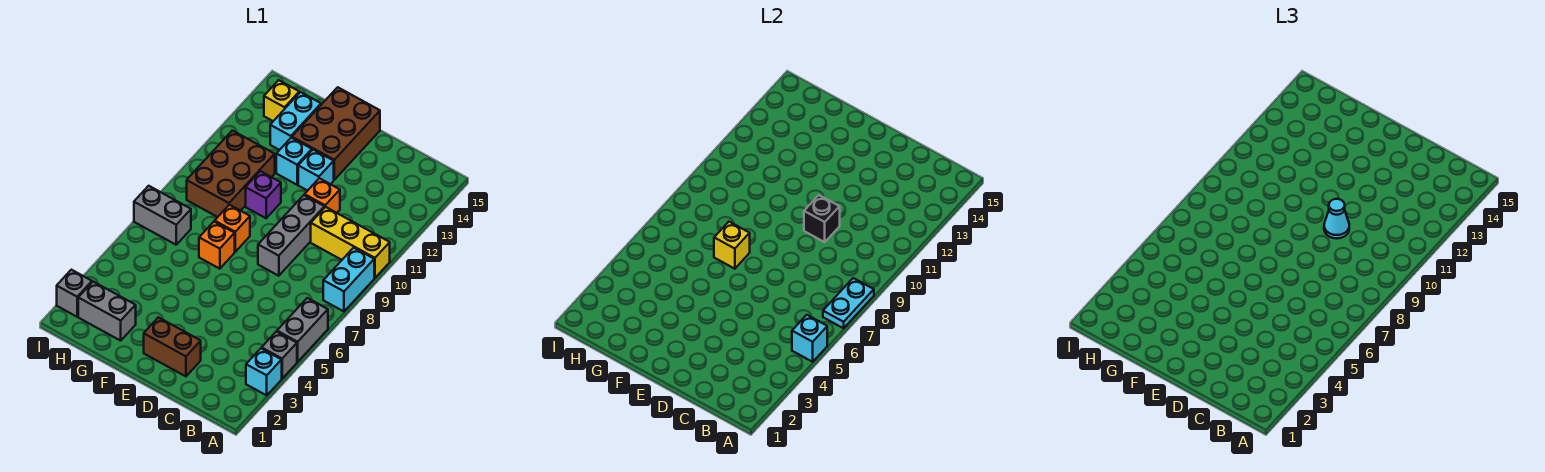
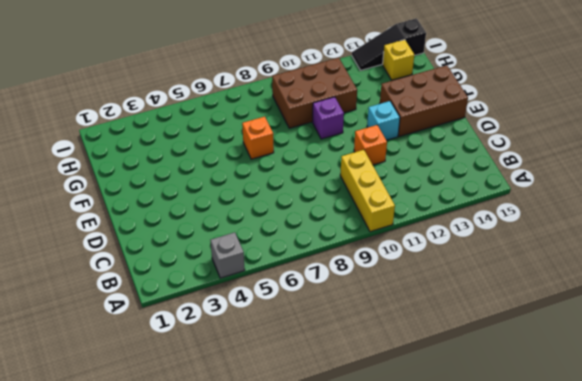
black 1x3 slope [352,18,426,70] -> none
none -> cyan 1x1 brick [246,348,282,395]
none -> grey 1x2 brick [277,298,328,362]
none -> cyan 1x2 brick [323,248,374,311]

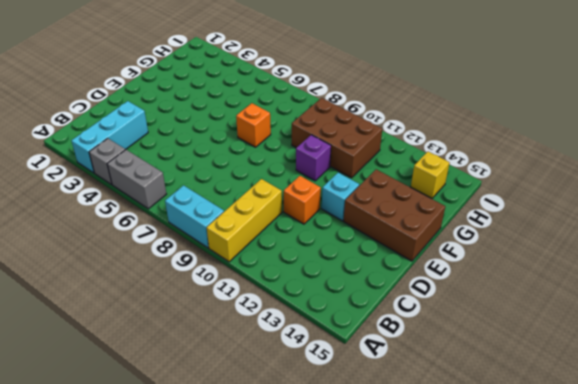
cyan 1x3 brick [72,101,148,173] -> cyan 1x1 brick [246,348,282,395]
none -> brown 1x2 brick [144,317,201,376]
none -> grey 1x3 brick [258,195,325,276]
none -> orange 1x1 brick [215,205,250,252]

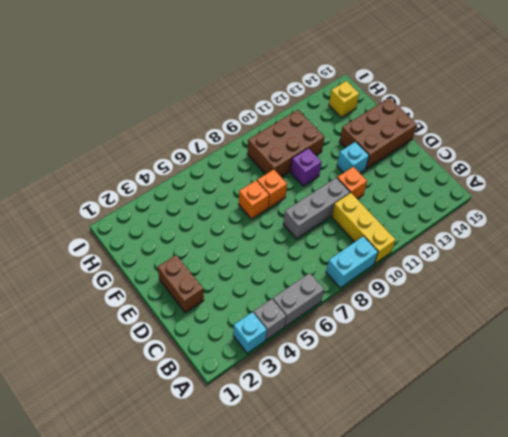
none -> cyan 1x1 brick [276,138,312,185]
none -> grey 1x2 brick [78,282,136,341]
none -> cyan 1x2 brick [270,92,321,150]

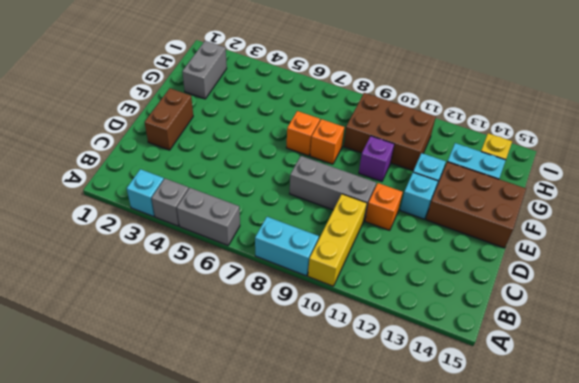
none -> grey 1x2 brick [134,186,191,245]
none -> grey 1x1 brick [57,270,92,317]
none -> cyan 1x1 brick [792,315,827,362]

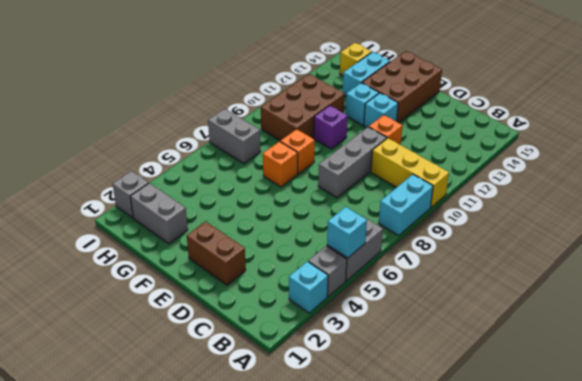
none -> cyan 1x2 plate [823,278,874,328]
none -> black 1x1 brick [804,195,840,242]
none -> yellow 1x1 brick [714,222,750,269]

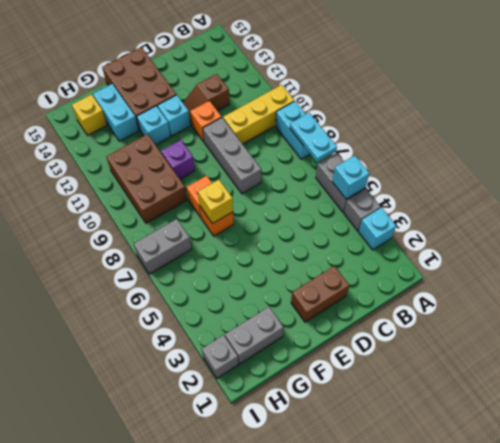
brown 1x2 slope [183,74,229,125] -> none
none -> black 1x1 brick [804,195,840,242]
none -> cyan 1x1 cone [1324,199,1349,238]

